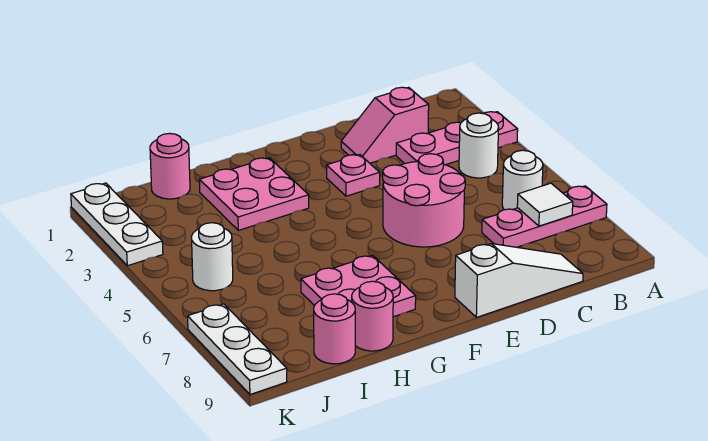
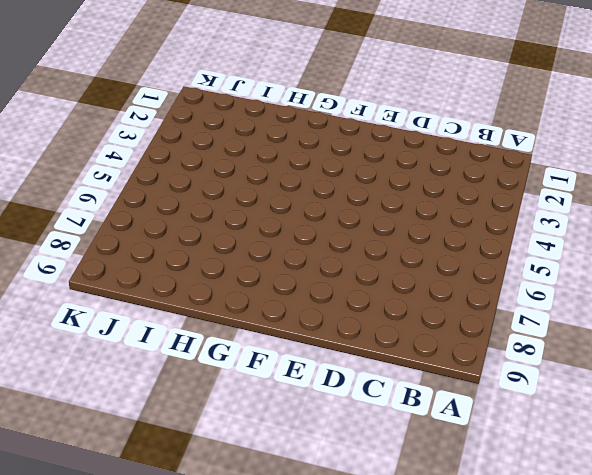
none -> pink 1x3 plate [396,112,518,165]
none -> pink 1x3 plate [482,186,607,247]
none -> white 1x1 round brick [459,113,499,178]

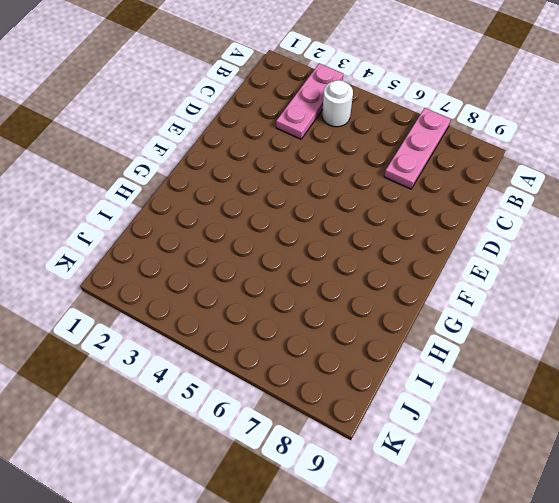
none -> white 1x1 round brick [502,150,543,210]
none -> pink 1x2 slope [341,87,429,163]
none -> white 1x3 slope [455,244,583,317]

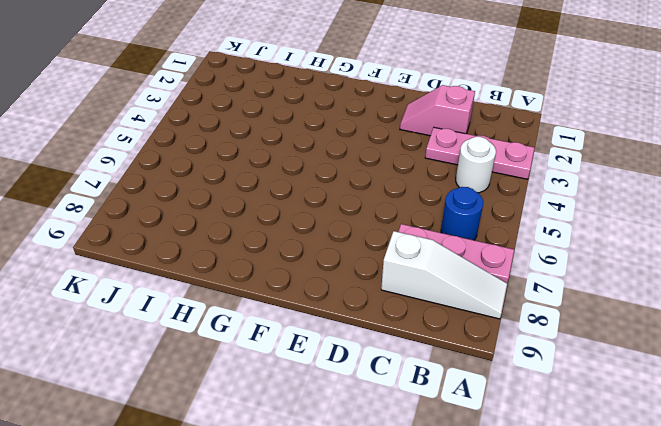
white 1x3 slope [381,231,507,319] -> white 1x3 slope moved to [455,244,583,317]
blue 1x1 round brick [441,187,483,240] -> white 1x1 round brick [502,150,543,210]
none -> pink 2x2 round brick [383,154,465,247]
none -> pink 1x1 plate [326,155,380,196]
none -> pink 2x2 plate [199,158,309,230]

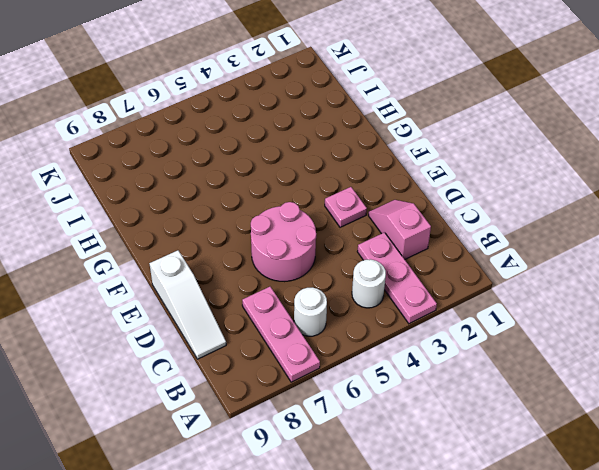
none -> pink 2x2 plate [199,158,309,230]
none -> pink 2x2 plate [301,255,416,317]
none -> pink 1x1 round brick [352,281,393,351]

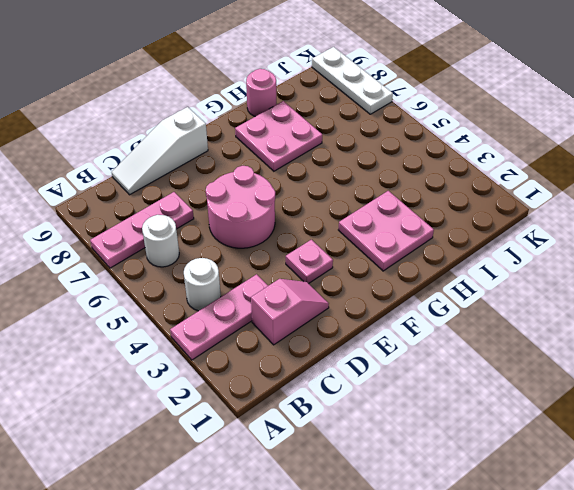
none -> pink 1x1 round brick [150,133,190,199]
none -> pink 1x1 round brick [314,294,355,364]
none -> white 1x1 round brick [191,223,233,291]

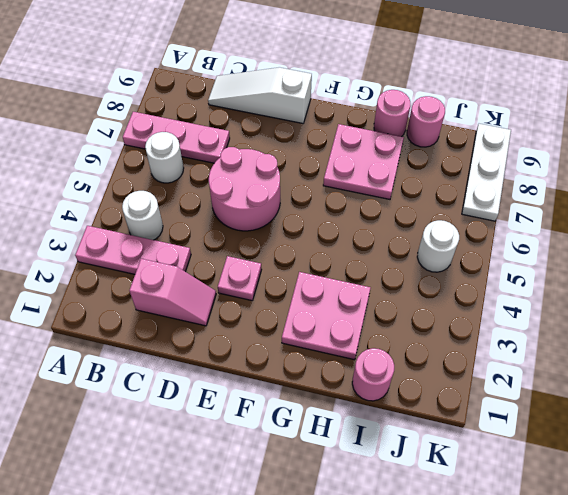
none -> white 1x3 plate [71,183,163,266]
none -> white 1x1 tile [517,183,573,226]

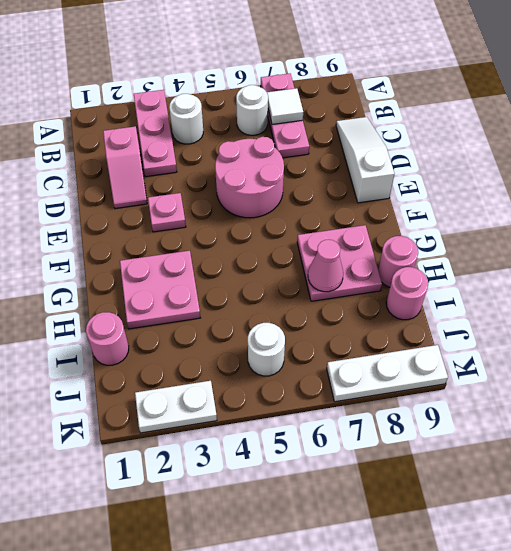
pink 1x1 cone [308,240,343,292] -> none
white 1x2 plate [135,381,217,433] -> white 1x3 plate [71,183,163,266]

